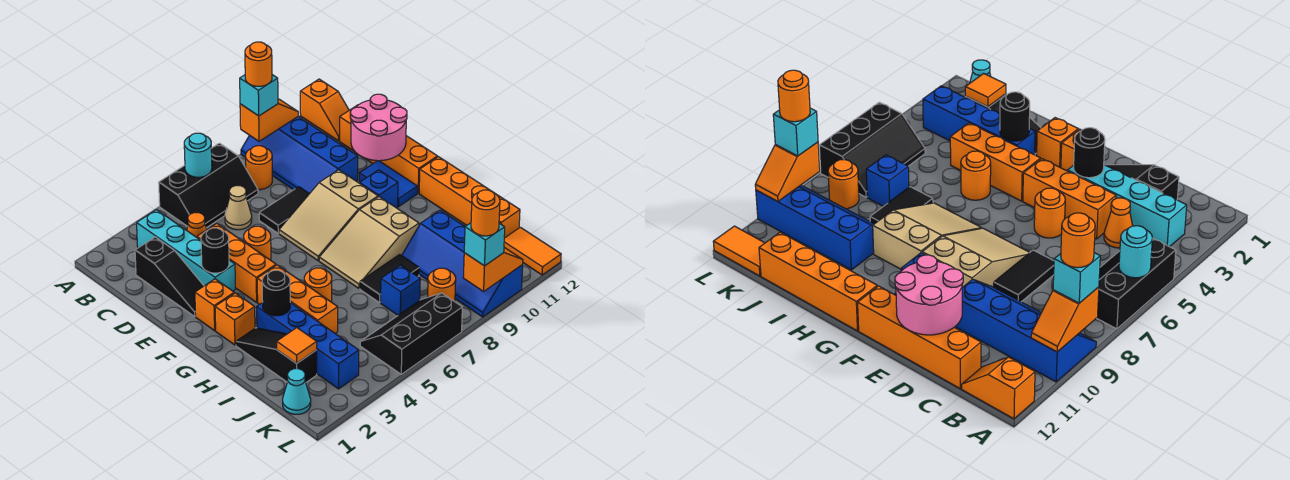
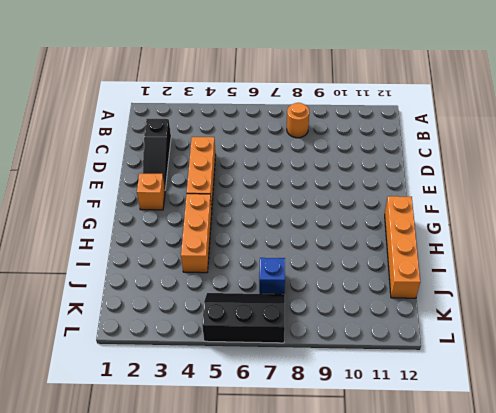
none -> black 2x3 slope [159,143,258,228]
none -> blue 2x4 slope [241,117,358,194]
none -> orange 1x2 slope [300,79,349,141]
none -> cyan 1x4 brick [137,210,236,291]

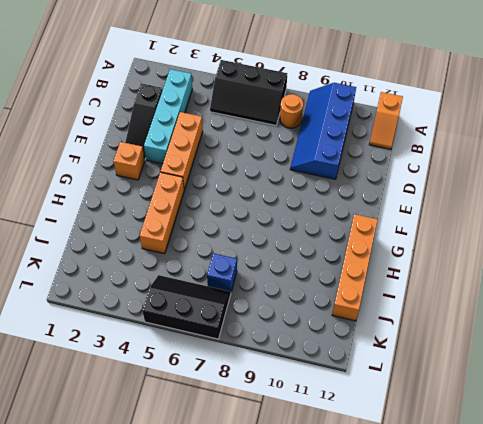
none -> orange 1x1 cone [187,213,207,237]
none -> tan 1x1 cone [225,186,252,230]
none -> orange 1x4 brick [340,105,438,193]
none -> black 1x2 tile [259,187,309,233]

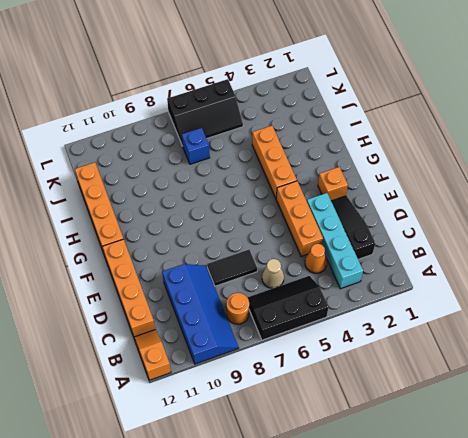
none -> orange 1x1 round brick [244,226,271,260]
none -> tan 2x3 slope [279,170,378,261]
none -> blue 1x2 tile [359,161,417,207]
none -> blue 1x1 brick [360,170,398,208]

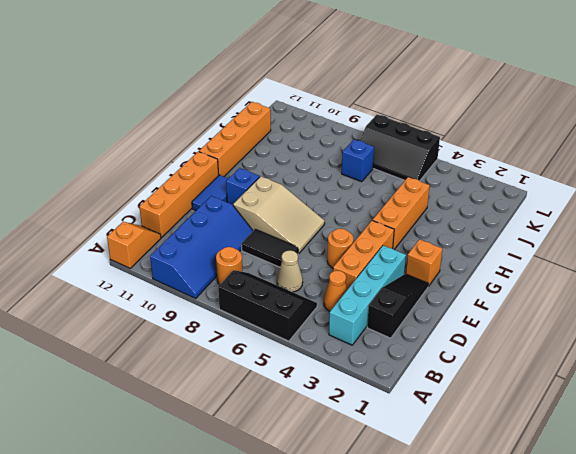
none -> orange 1x1 brick [215,293,255,345]
none -> tan 2x3 slope [319,197,419,289]
none -> black 1x3 slope [236,328,317,382]
none -> blue 1x4 brick [257,303,359,389]

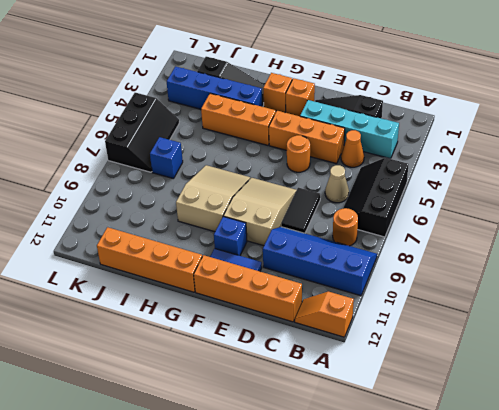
none -> orange 1x1 round brick [304,268,332,302]
none -> black 1x2 tile [360,254,419,303]
none -> blue 2x4 slope [402,210,523,317]
none -> cyan 1x1 cone [283,369,311,414]

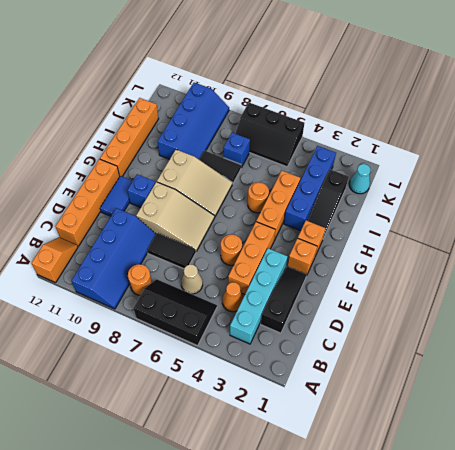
none -> orange 1x1 round brick [428,268,456,302]
none -> orange 1x2 tile [504,227,561,275]
none -> cyan 1x1 round brick [184,133,212,177]
none -> orange 1x2 slope [240,99,298,141]

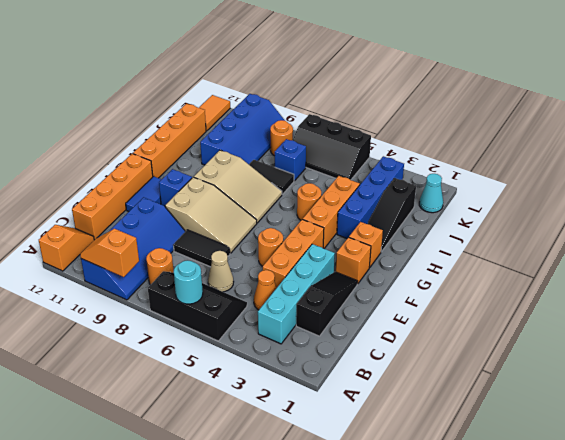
none -> pink 2x2 round brick [350,94,407,161]
none -> black 1x1 round brick [201,228,229,273]
none -> black 1x1 round brick [262,270,290,316]
none -> orange 1x1 tile [277,328,317,363]

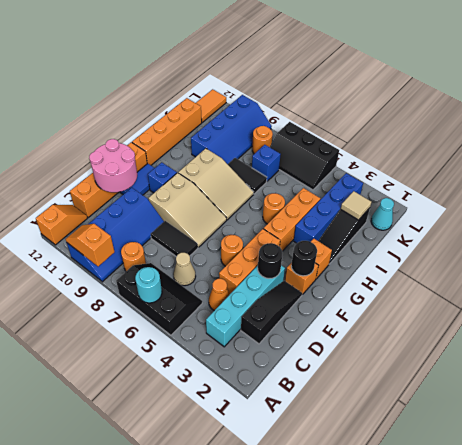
black 1x1 round brick [291,241,317,276] -> black 1x1 round brick moved to [262,270,290,316]
tan 1x1 tile [341,191,372,220] -> orange 1x1 tile [277,328,317,363]
none -> orange 1x2 slope [463,248,523,291]
none -> cyan 1x1 brick [240,75,278,116]
none -> cyan 1x1 brick [464,223,505,266]
none -> orange 1x1 round brick [245,42,272,86]

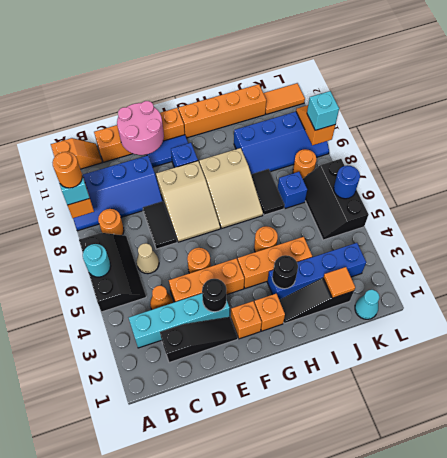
blue 1x1 round brick [334,165,360,199] -> none
none -> orange 1x1 round brick [471,190,500,236]

